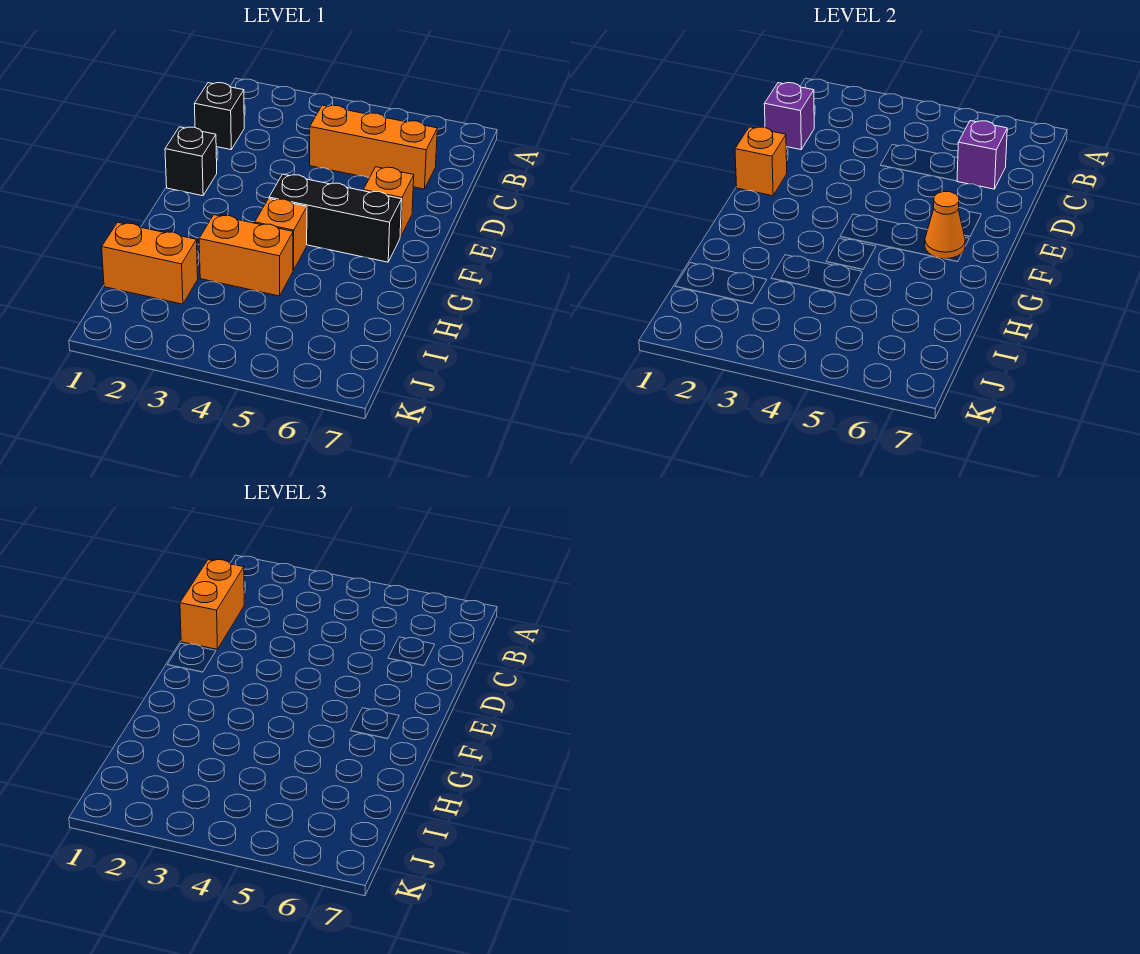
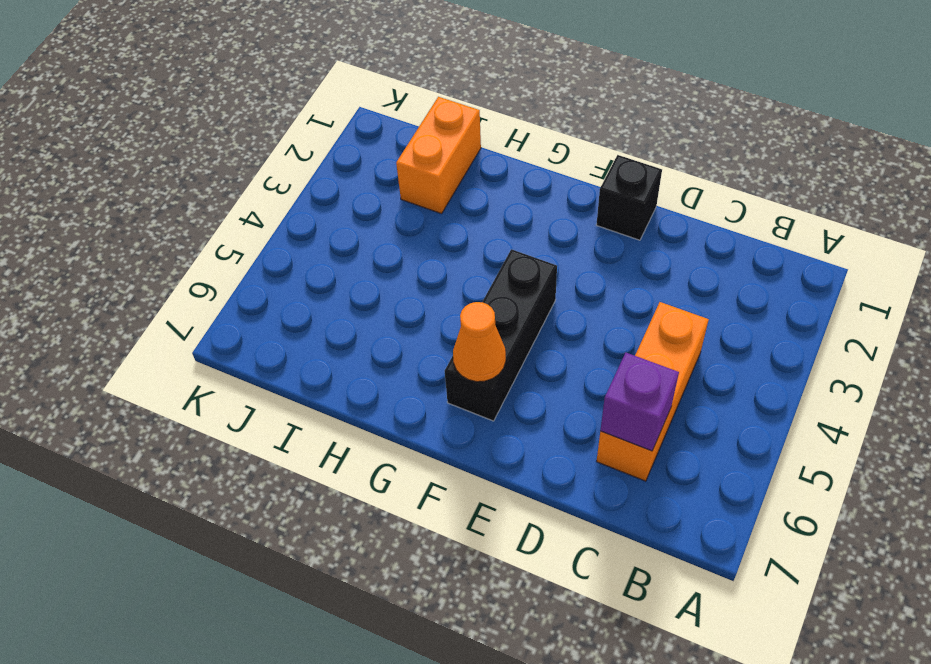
none -> black 1x1 brick [194,83,244,150]
none -> orange 1x1 brick [363,167,414,237]
none -> orange 1x1 brick [255,199,307,270]

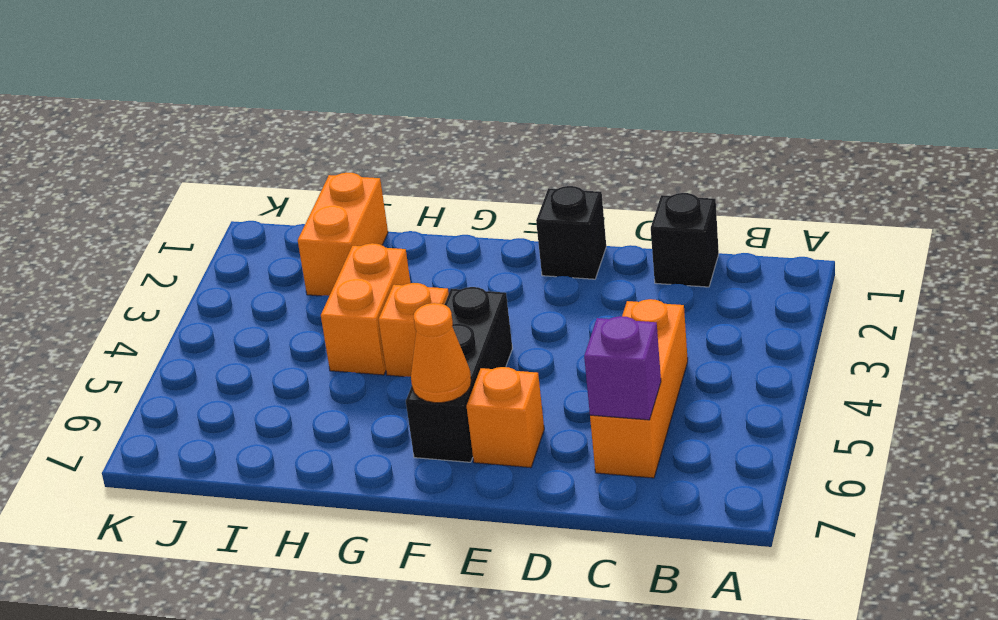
none -> purple 1x1 brick [764,83,814,150]
none -> orange 1x1 brick [735,127,787,196]
none -> orange 1x2 brick [180,560,244,649]

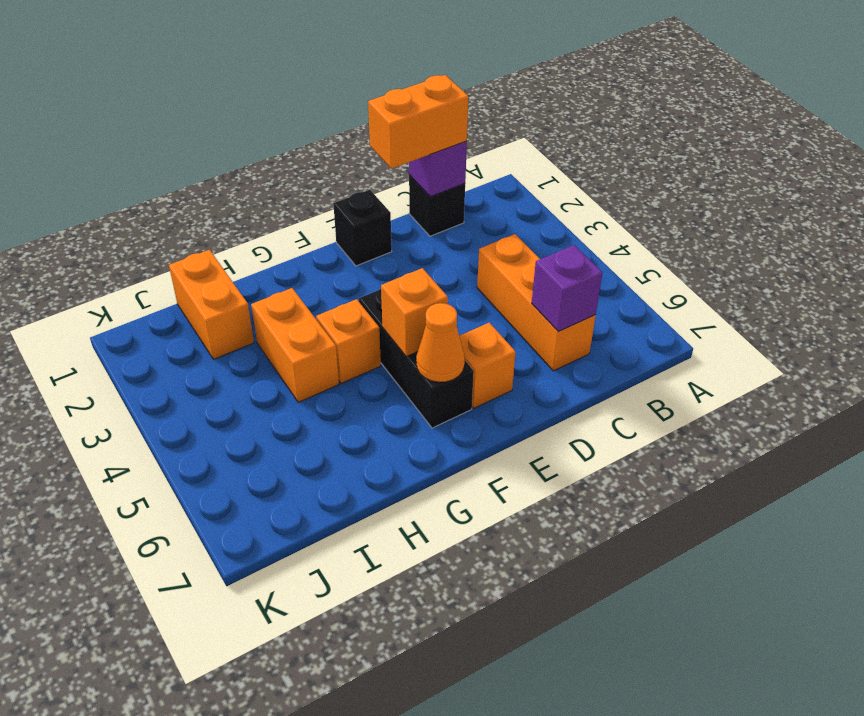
orange 1x1 brick [381,268,448,356] -> orange 1x1 brick moved to [735,127,787,196]

